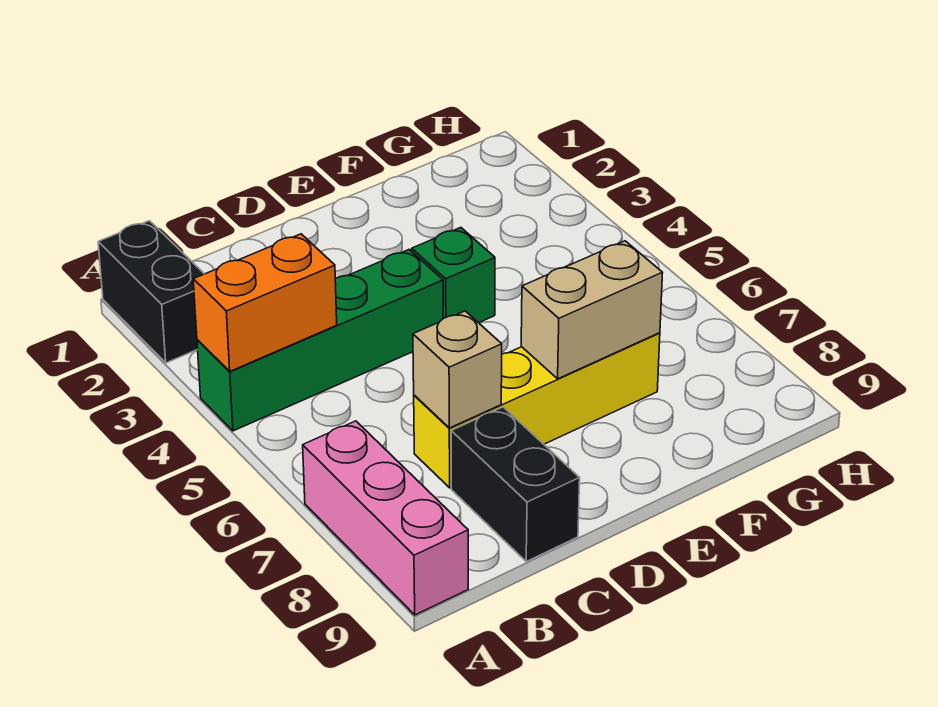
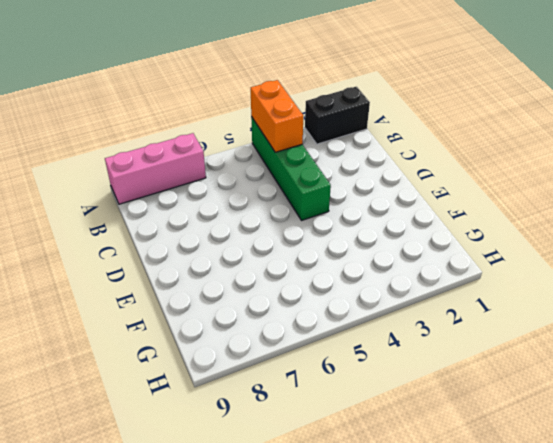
none -> yellow 1x4 brick [414,333,660,488]
none -> black 1x2 brick [451,407,580,561]

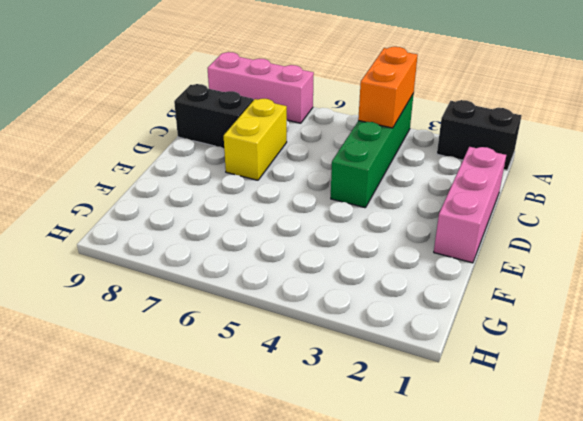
pink 1x3 brick [434,147,506,263] -> none
yellow 1x2 brick [224,99,287,180] -> yellow 1x4 brick [414,333,660,488]
none -> green 1x1 brick [412,227,495,323]
none -> tan 1x1 brick [413,311,502,428]

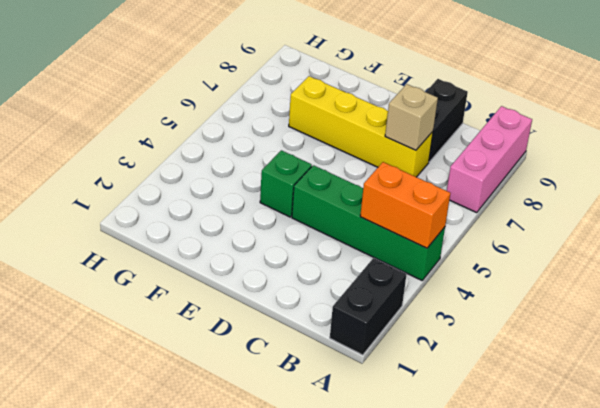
none -> tan 1x2 brick [521,241,663,379]

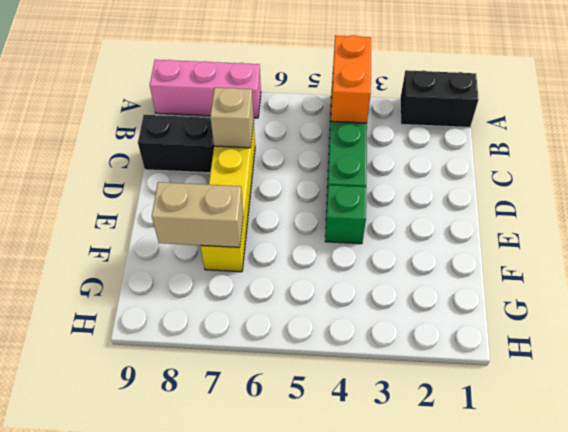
tan 1x2 brick [152,182,243,247] -> tan 1x2 brick turned to [521,241,663,379]

